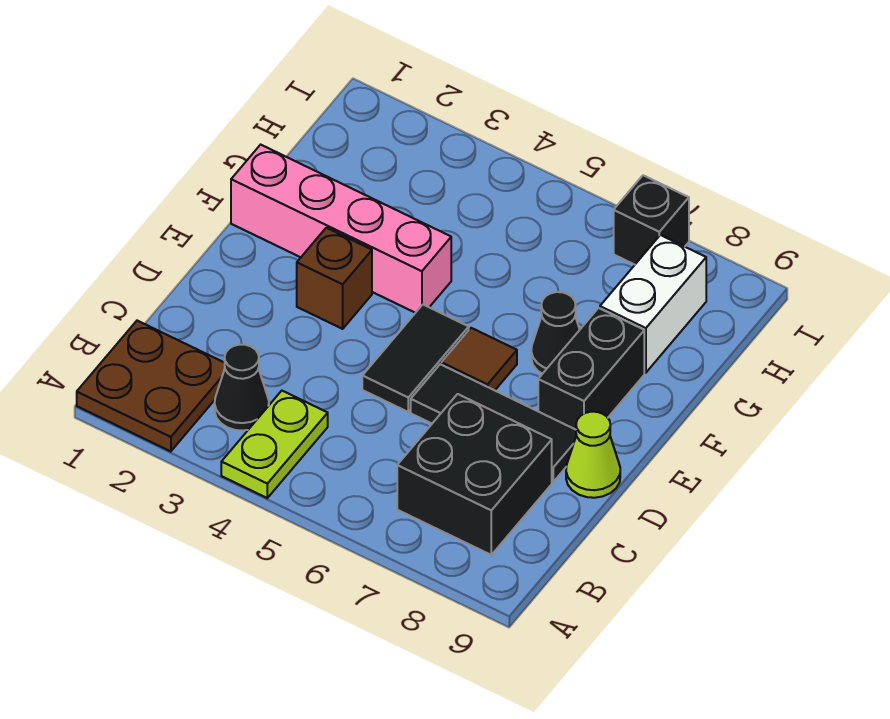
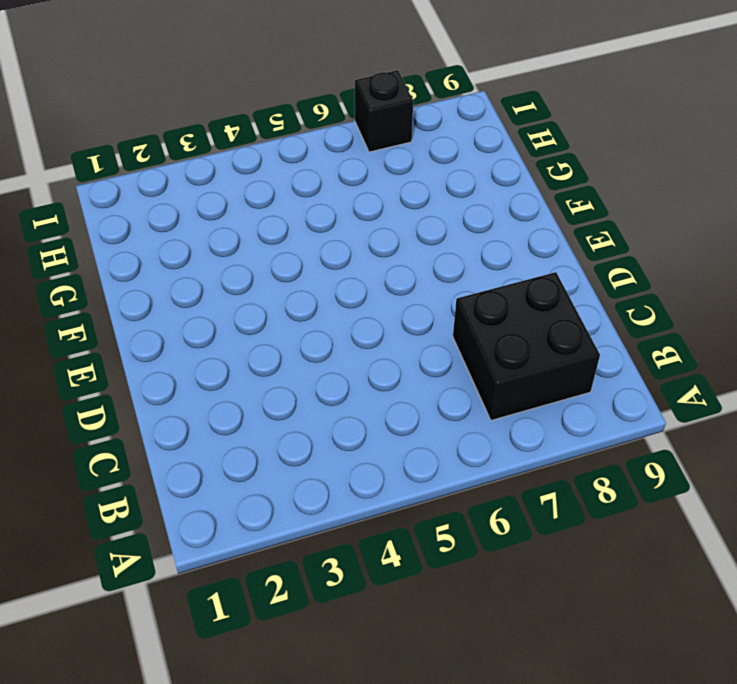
none -> brown 2x2 plate [77,321,225,451]
none -> lime 1x2 plate [221,391,328,498]
none -> black 1x1 cone [215,344,269,431]

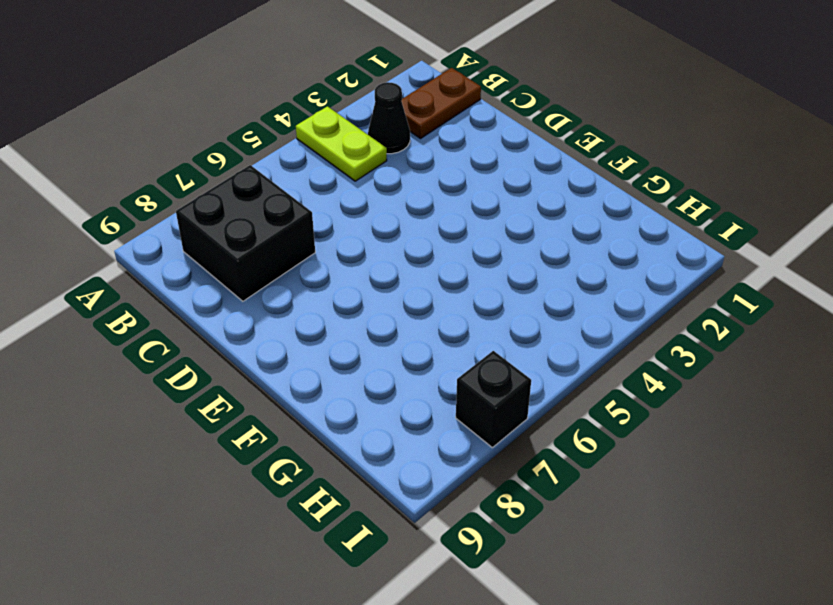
brown 1x2 plate [402,68,481,138] -> brown 2x2 plate [77,321,225,451]
none -> black 1x2 tile [362,305,469,412]
none -> black 1x3 tile [411,364,576,482]
none -> lime 1x1 cone [566,412,620,498]

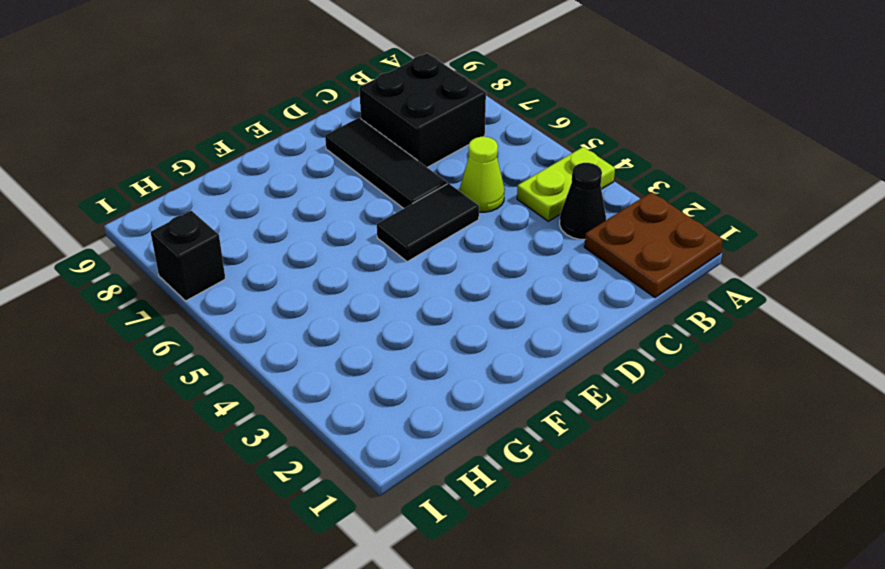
lime 1x1 cone [460,137,505,212] -> lime 1x1 cone moved to [566,412,620,498]
none -> brown 1x1 brick [297,228,372,329]
none -> brown 1x1 tile [442,328,517,390]
none -> black 1x2 brick [538,308,644,430]

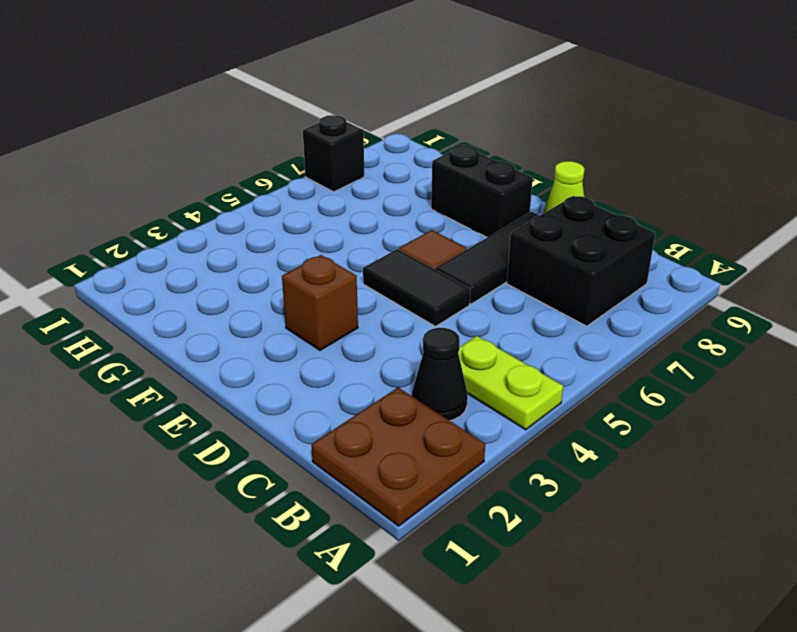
none -> pink 1x4 brick [231,145,451,313]
none -> black 1x1 cone [531,292,580,374]
none -> white 1x2 brick [600,235,706,373]

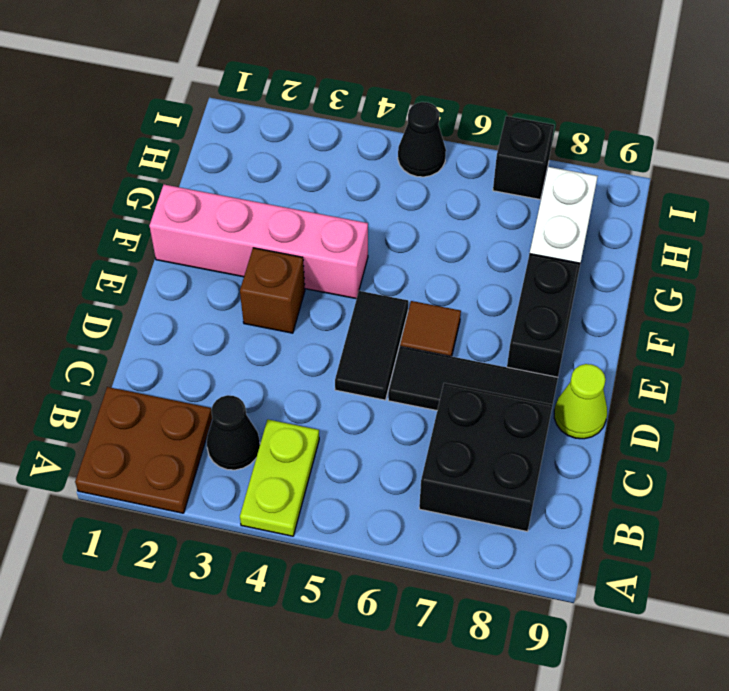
black 1x1 cone [398,102,446,177] -> black 1x1 cone moved to [531,292,580,374]

